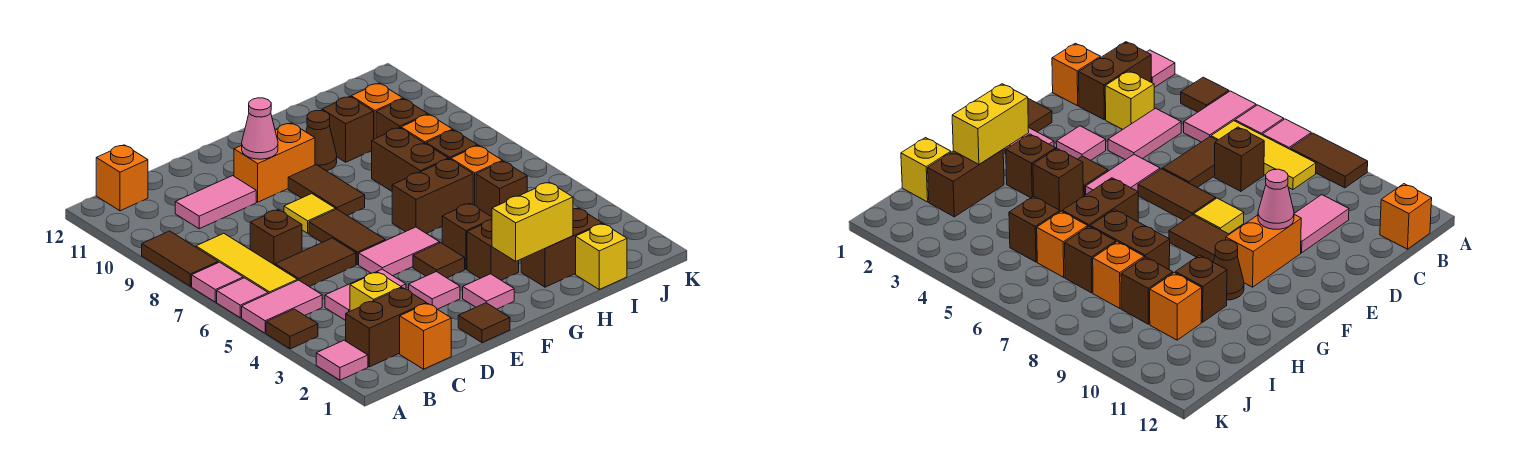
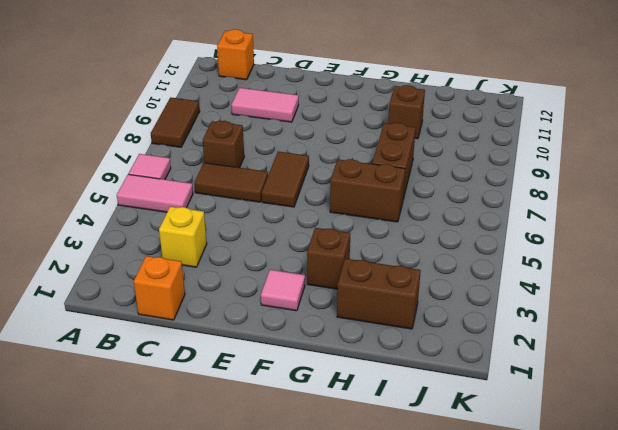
none -> pink 1x1 tile [316,340,368,380]
none -> brown 1x1 tile [266,309,318,349]
none -> pink 1x1 tile [192,262,243,302]
none -> brown 1x2 brick [346,288,426,367]

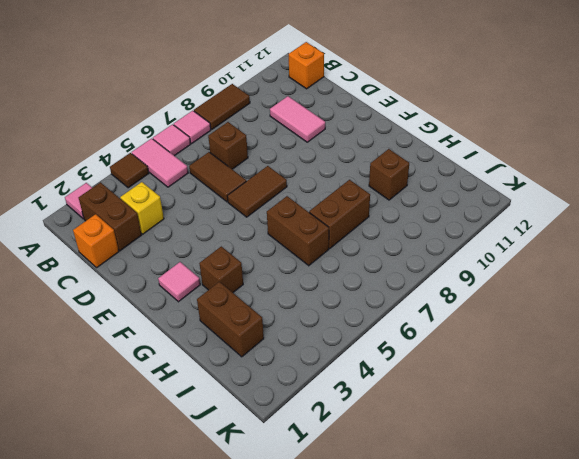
none -> yellow 1x3 tile [196,233,297,294]
none -> pink 1x2 tile [325,269,406,321]
none -> brown 1x1 tile [458,303,510,343]
none -> pink 1x1 tile [409,272,460,309]

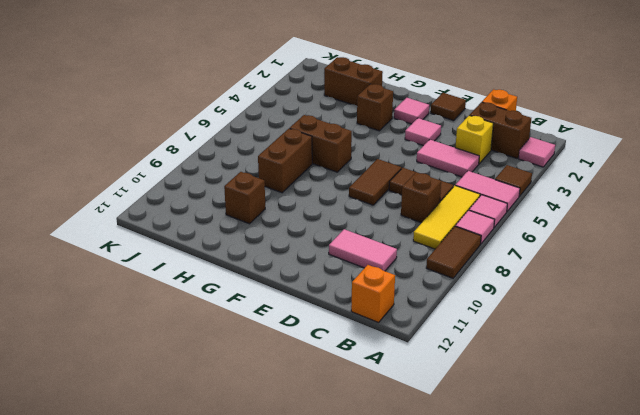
none -> pink 1x2 tile [359,227,440,276]
none -> yellow 1x1 tile [284,194,336,233]
none -> orange 1x2 brick [234,123,315,202]
none -> brown 1x1 tile [413,243,465,278]

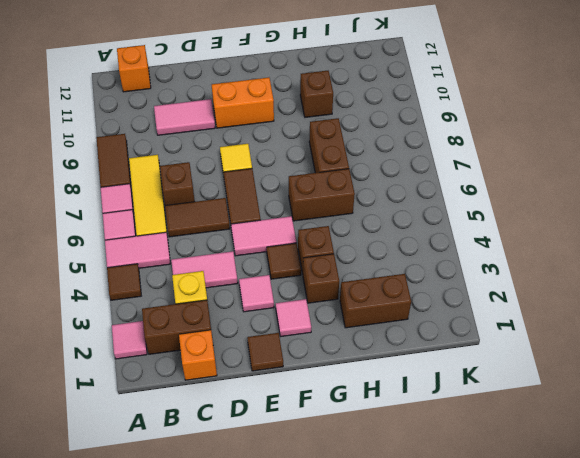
none -> brown 1x2 tile [288,165,365,216]
none -> brown 1x1 cone [306,110,337,171]
none -> yellow 1x1 brick [576,224,627,289]
none -> brown 1x1 brick [476,161,527,217]

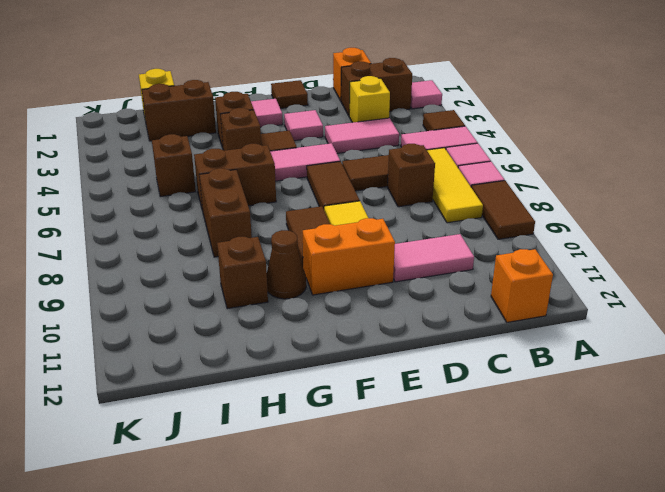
none -> orange 1x1 brick [451,146,503,206]
none -> brown 1x1 brick [426,130,478,160]
none -> orange 1x1 brick [401,115,453,144]
none -> brown 1x1 brick [376,99,428,138]

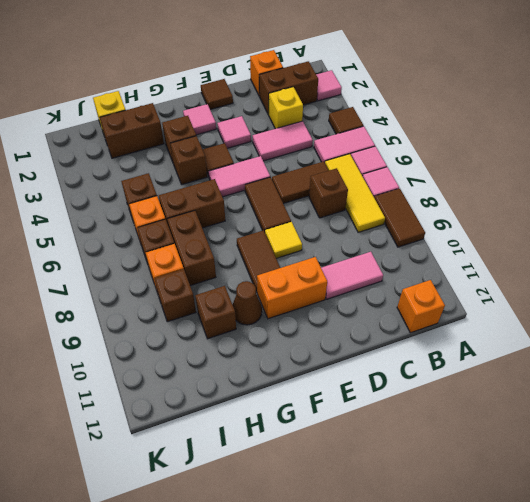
none -> orange 1x1 brick [351,83,403,139]
none -> pink 1x1 cone [242,98,278,159]
none -> yellow 1x2 brick [492,182,573,261]

